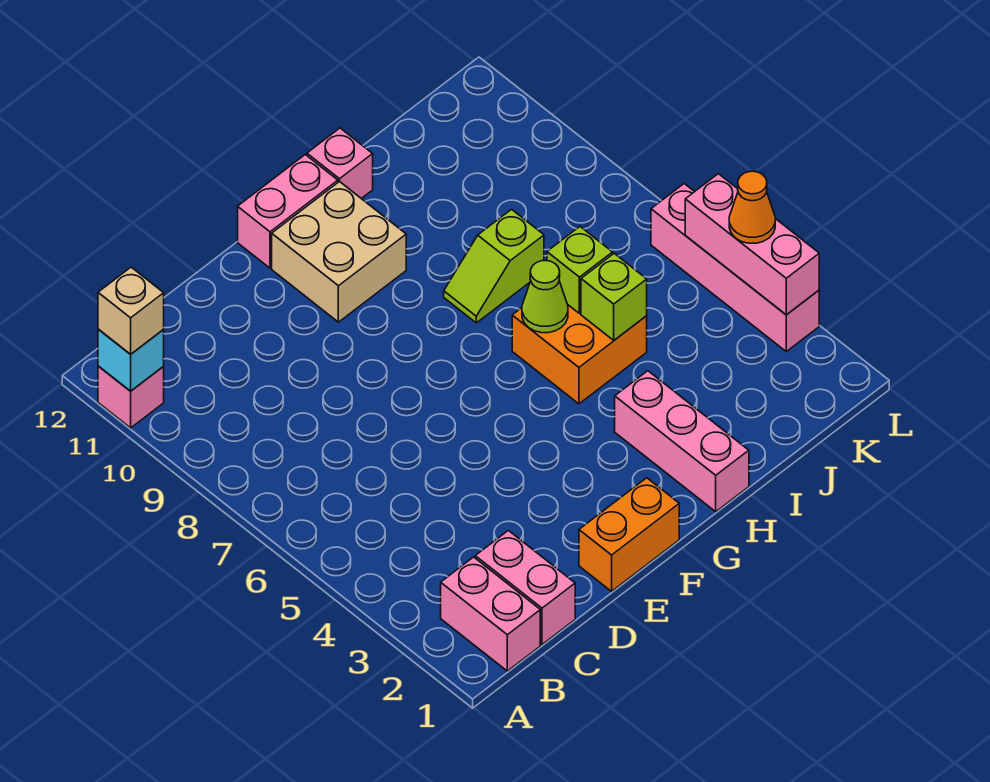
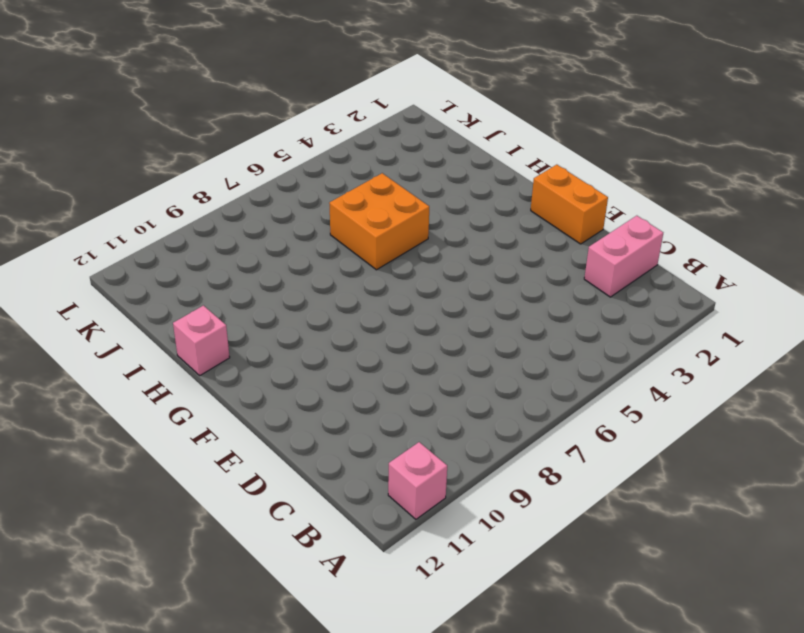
none -> pink 1x2 brick [441,557,540,671]
none -> tan 2x2 brick [272,181,406,322]
none -> pink 1x2 brick [238,155,338,268]

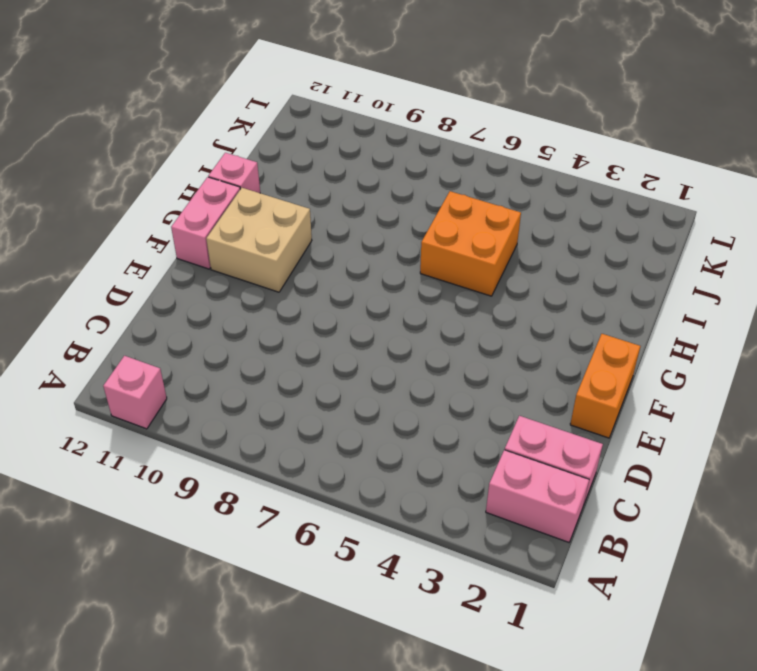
none -> pink 1x3 brick [615,371,749,512]
none -> lime 1x2 slope [444,209,544,323]
none -> pink 1x4 brick [651,184,819,351]

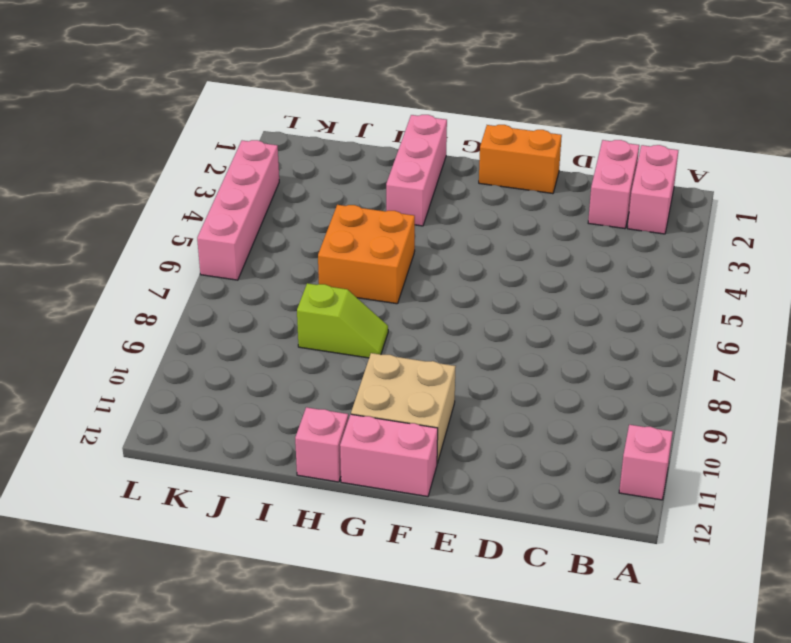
none -> cyan 1x1 brick [98,329,164,391]
none -> lime 1x1 cone [522,261,568,333]
none -> lime 1x1 brick [581,253,647,340]

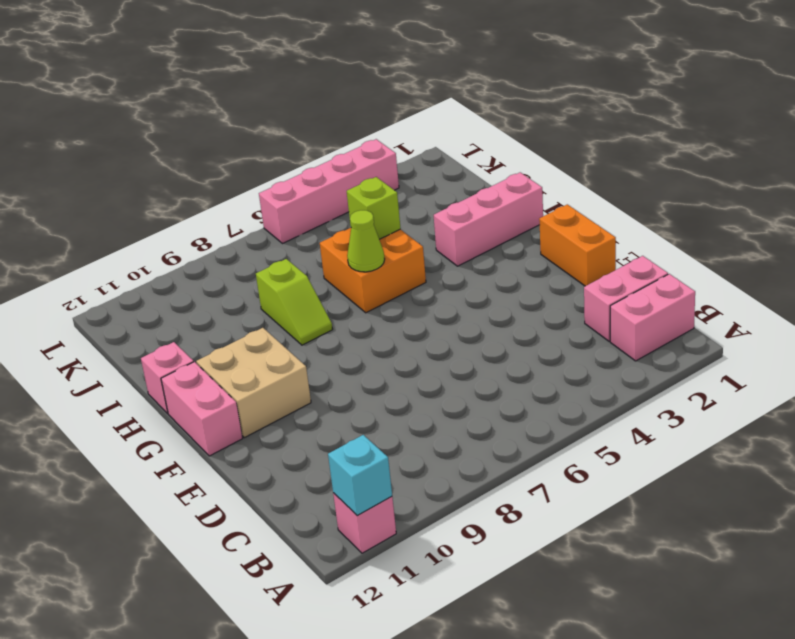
none -> lime 1x1 brick [547,227,613,313]
none -> pink 1x3 brick [685,174,819,315]
none -> tan 1x1 brick [98,267,164,354]

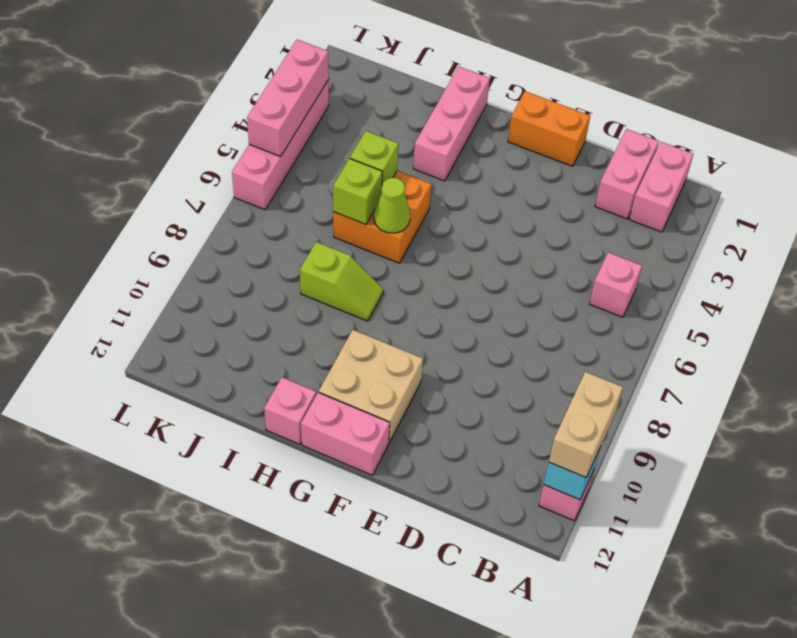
tan 1x2 brick [549,372,623,478] -> tan 1x1 brick [98,267,164,354]
pink 1x1 brick [589,252,642,317] -> none
none -> orange 1x1 cone [729,171,775,243]

